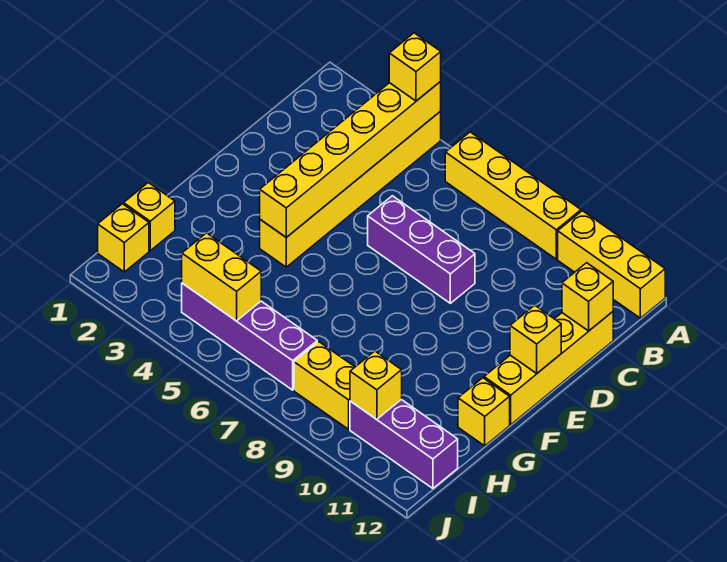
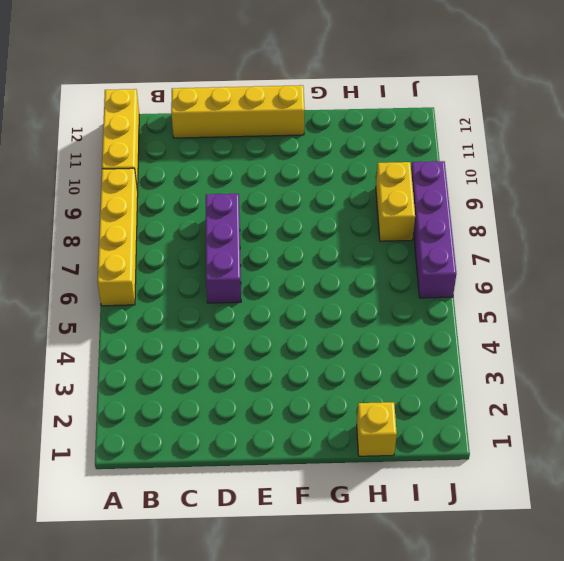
purple 1x4 brick [411,161,457,298] -> purple 1x4 brick moved to [182,283,317,390]
none -> yellow 1x6 brick [260,111,441,267]
none -> yellow 1x1 brick [458,378,510,446]
none -> yellow 1x1 brick [98,204,149,272]

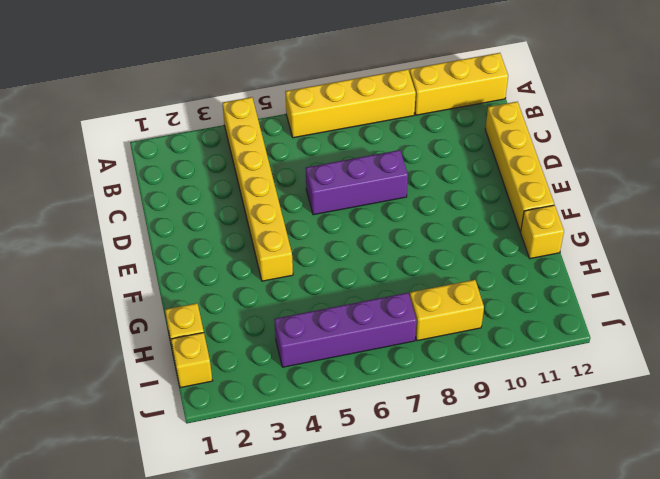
none -> purple 1x3 brick [350,400,458,488]
none -> yellow 1x6 brick [260,82,441,237]
none -> yellow 1x1 brick [562,263,613,331]

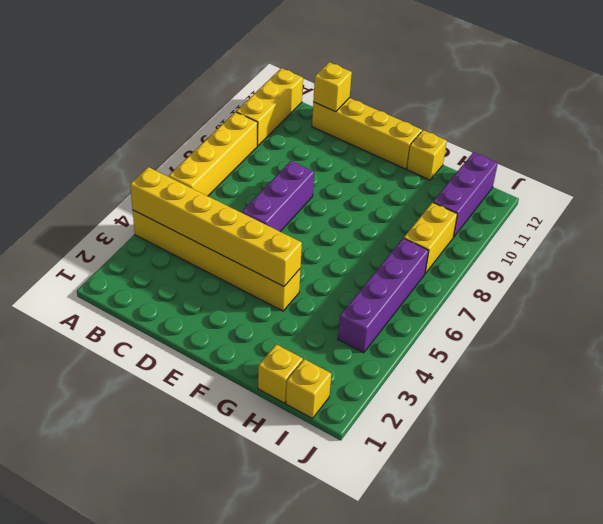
none -> yellow 1x1 brick [510,305,561,373]
none -> yellow 1x2 brick [182,233,261,321]
none -> yellow 1x1 brick [350,351,402,419]

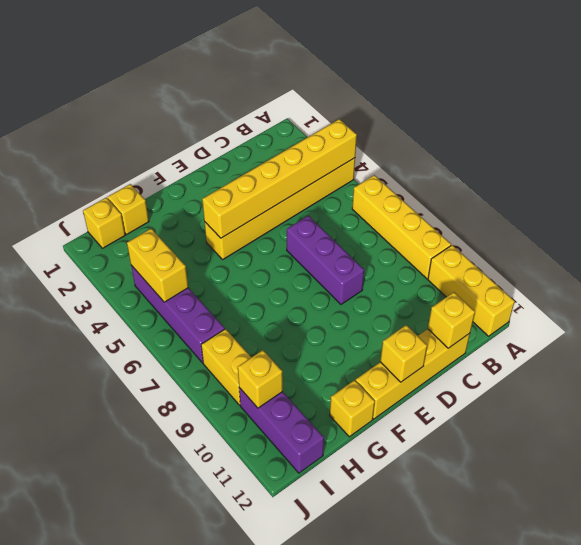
none -> yellow 1x1 brick [389,33,441,101]

